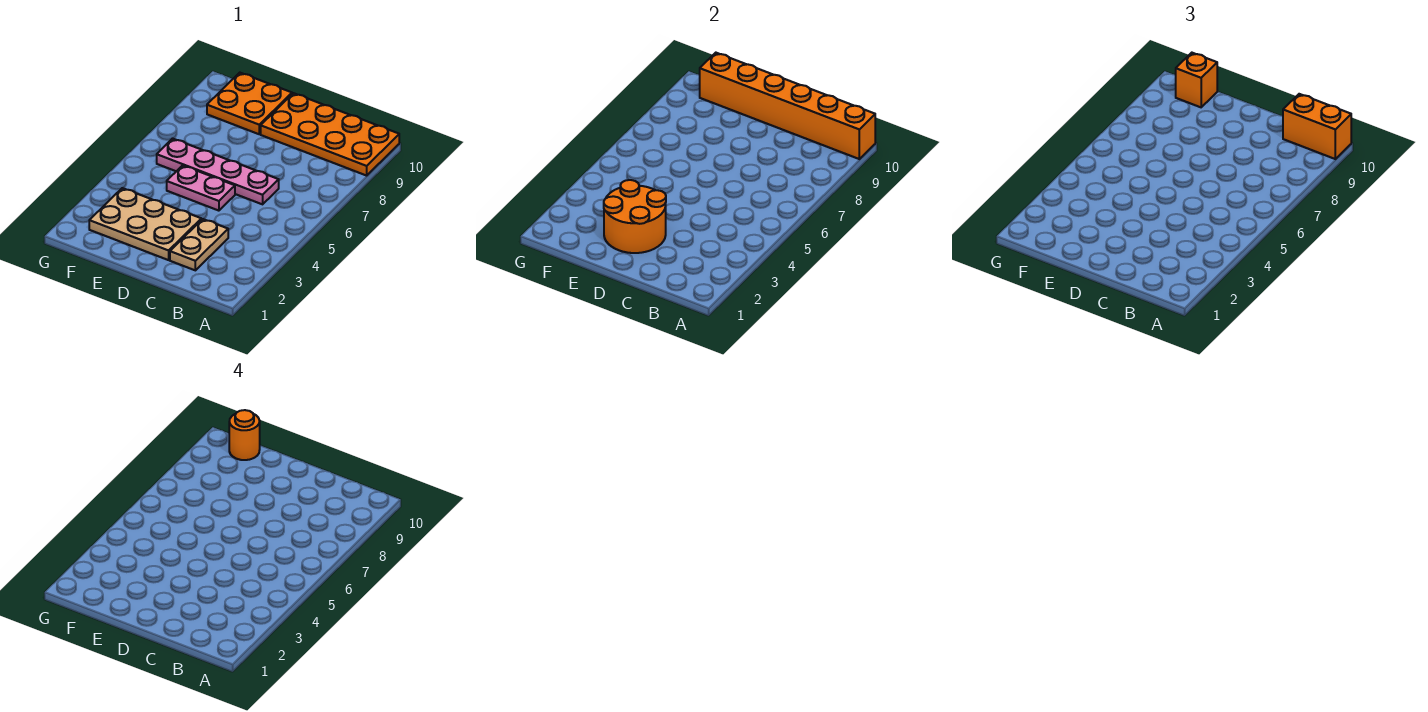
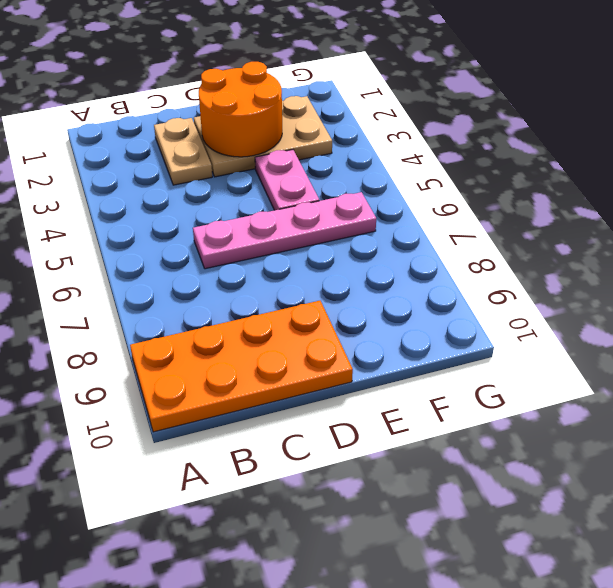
pink 1x2 plate [255,150,319,210] -> pink 1x2 plate turned to [167,165,235,211]
none -> orange 2x2 plate [207,73,292,134]
none -> orange 1x6 brick [700,53,875,159]

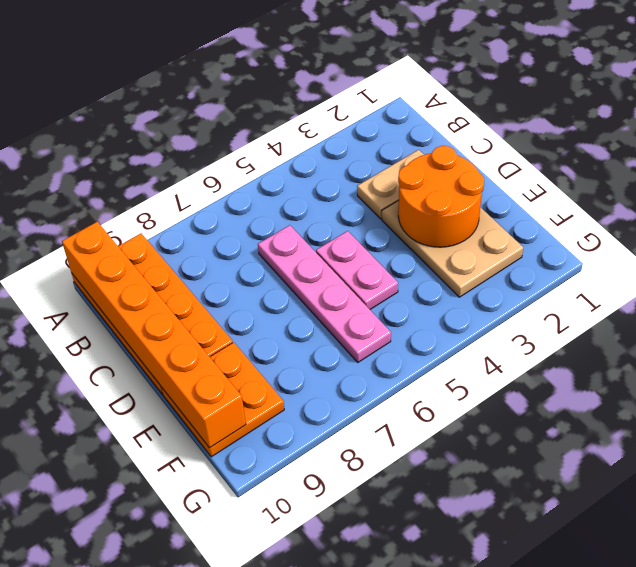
none -> orange 1x2 brick [1283,94,1351,159]
none -> orange 1x1 brick [1176,53,1217,107]

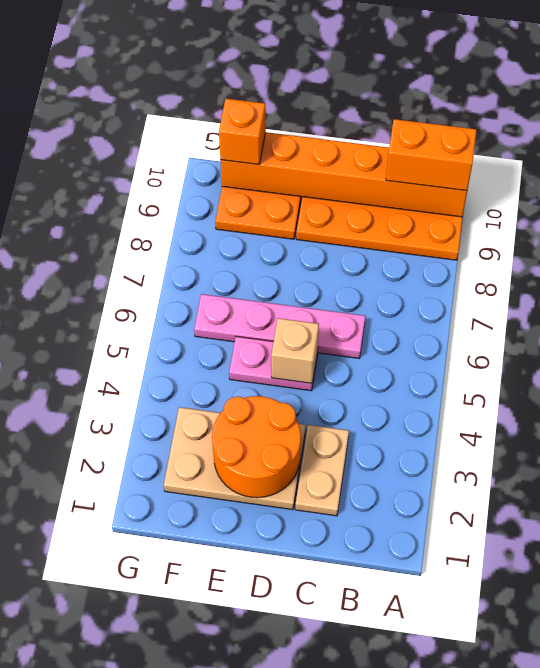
tan 1x1 brick [271,318,319,383] -> none
none -> orange 1x1 round brick [229,410,260,460]

